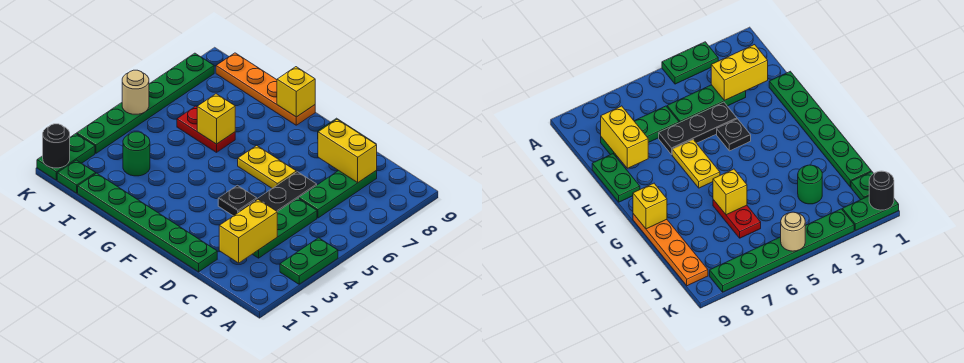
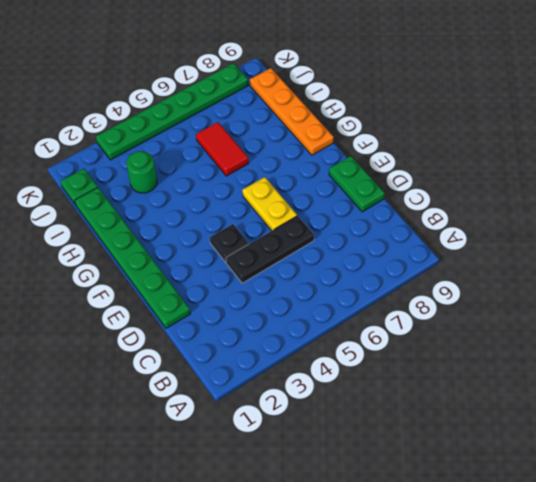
red 1x2 tile [196,122,249,176] -> red 1x2 plate [177,106,235,152]
none -> green 1x2 plate [280,238,338,284]
none -> green 1x3 plate [253,198,317,258]
none -> green 1x3 plate [299,170,377,218]

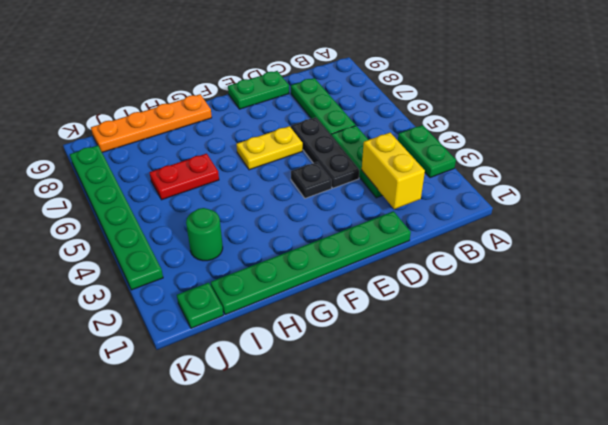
none -> green 1x2 plate [37,134,95,180]
none -> yellow 1x2 brick [318,119,377,182]
none -> yellow 1x1 brick [277,67,315,117]

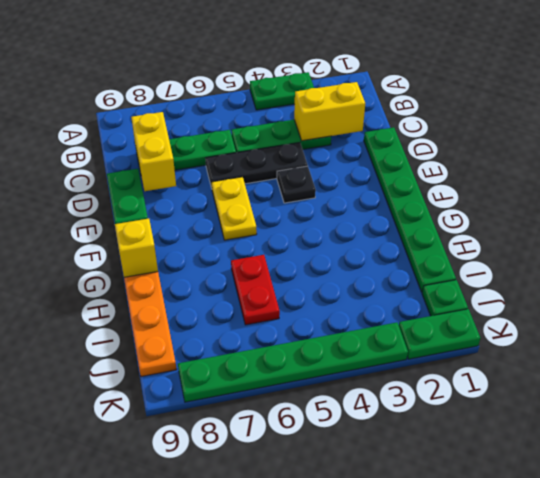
none -> green 1x1 round brick [123,132,150,176]
none -> yellow 1x1 brick [197,94,235,144]
none -> black 1x1 round brick [43,124,70,168]

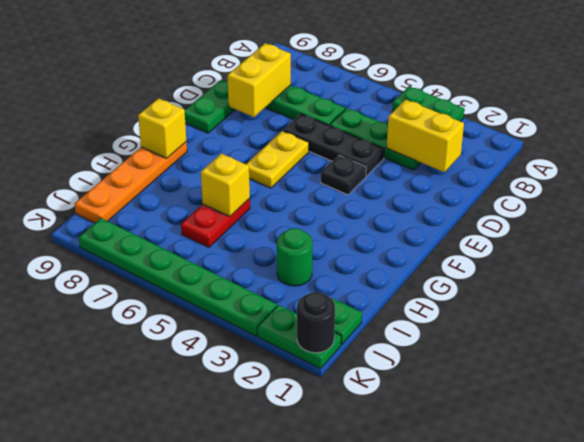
none -> green 1x6 plate [78,173,217,272]
none -> tan 1x1 round brick [122,70,149,114]

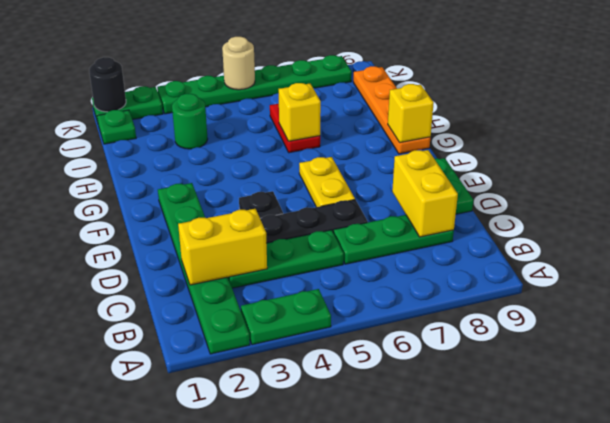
green 1x6 plate [158,183,250,354] -> green 1x6 plate moved to [78,173,217,272]

